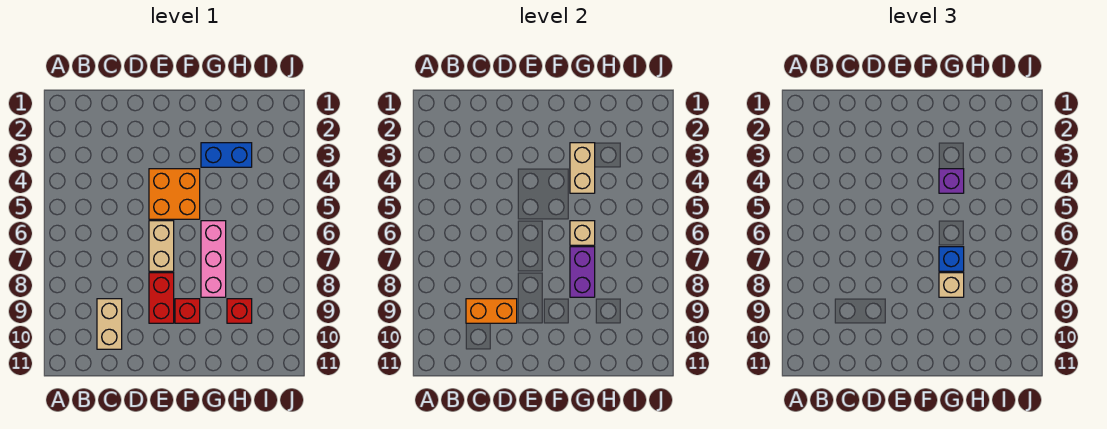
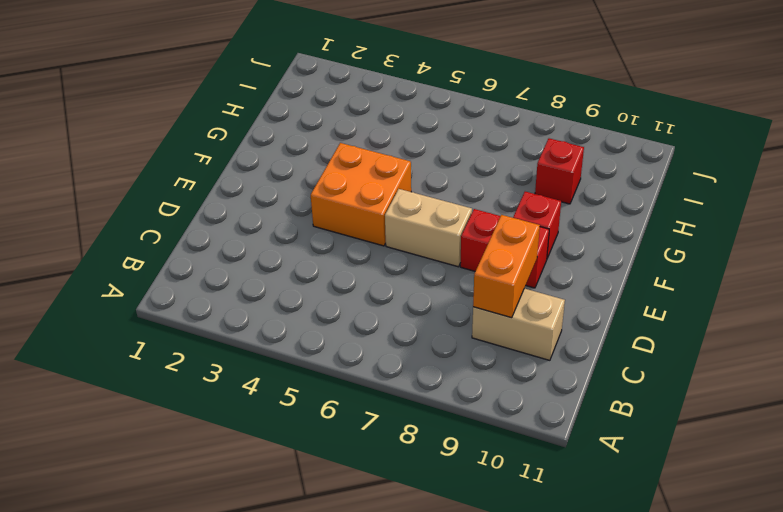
none -> blue 1x2 brick [201,143,252,167]
none -> pink 1x3 brick [201,221,226,297]
none -> tan 1x2 brick [570,143,595,193]

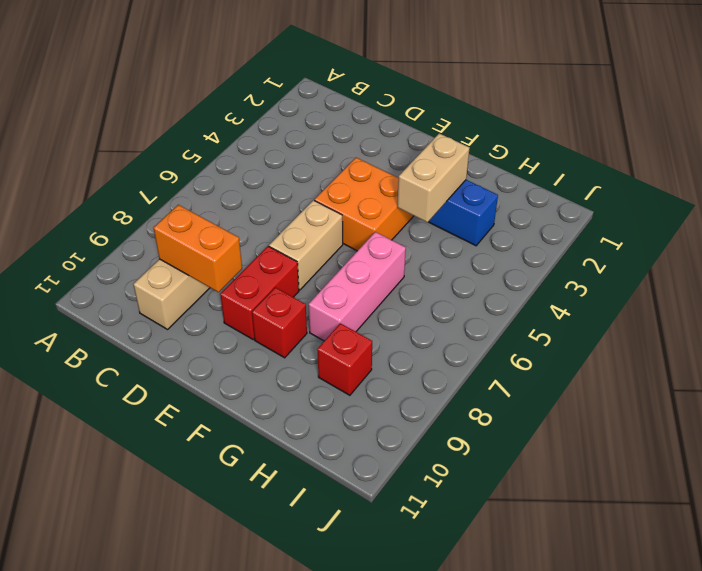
none -> tan 1x1 brick [570,221,595,245]
none -> purple 1x2 brick [570,247,595,297]
none -> purple 1x1 brick [939,169,964,193]

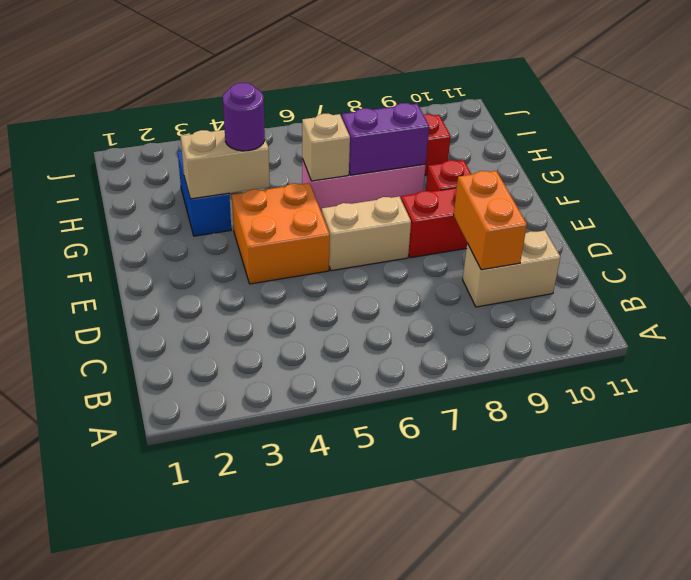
purple 1x1 round brick [223,83,265,151] -> purple 1x1 brick [939,169,964,193]
none -> blue 1x1 brick [939,247,964,271]
none -> tan 1x1 brick [939,273,964,297]

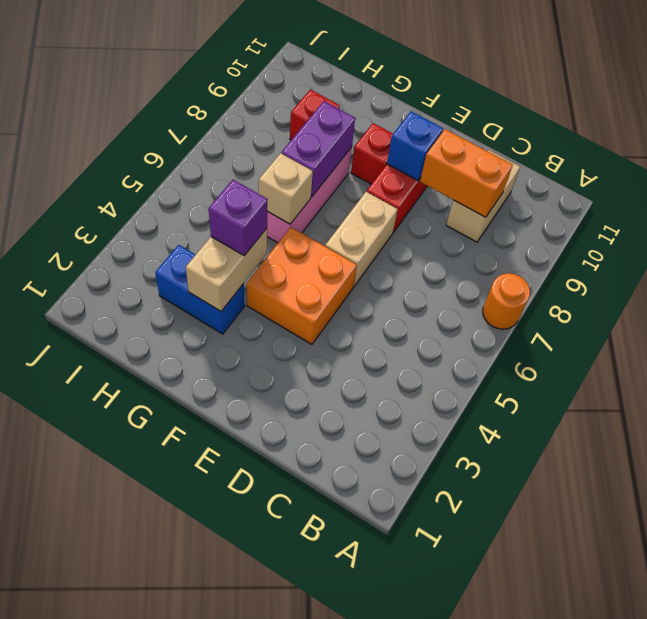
orange 1x1 round brick [483,273,530,329] -> none
blue 1x1 brick [387,111,443,180] -> blue 1x1 brick moved to [939,247,964,271]
none -> tan 1x1 brick [939,273,964,297]

